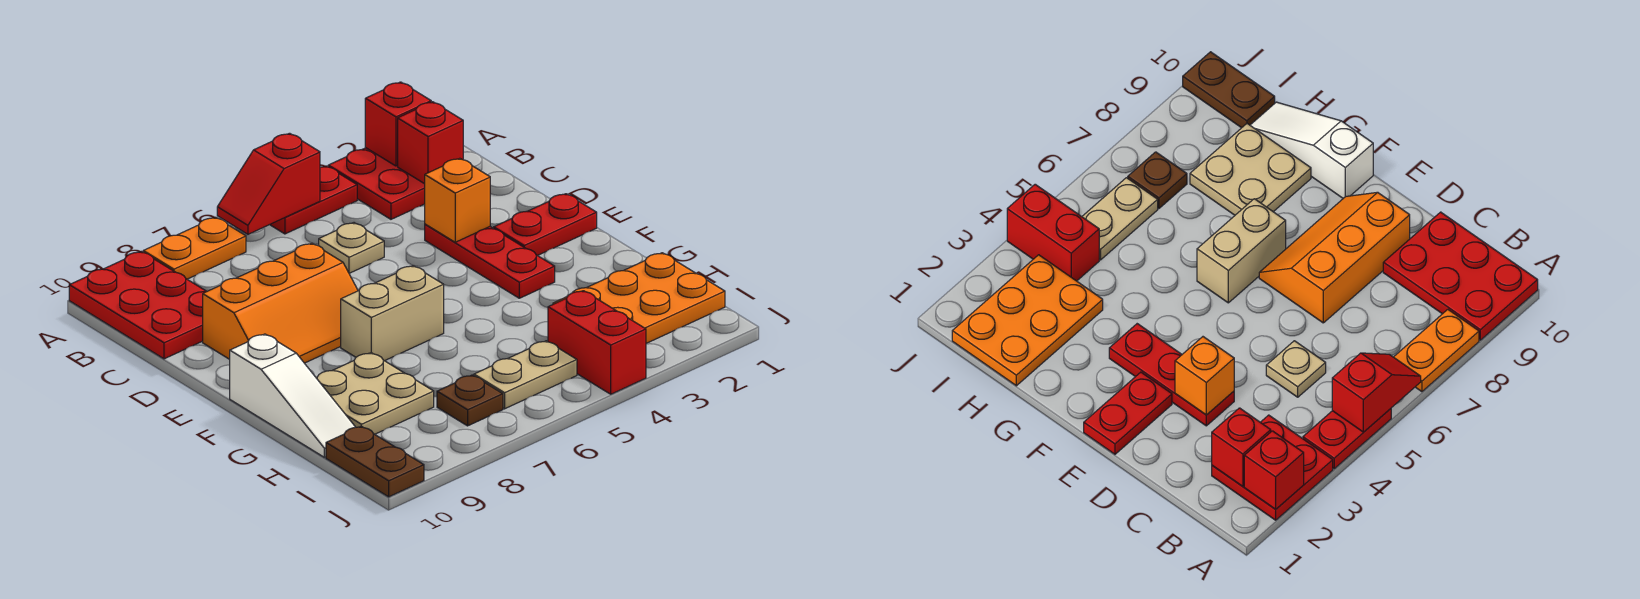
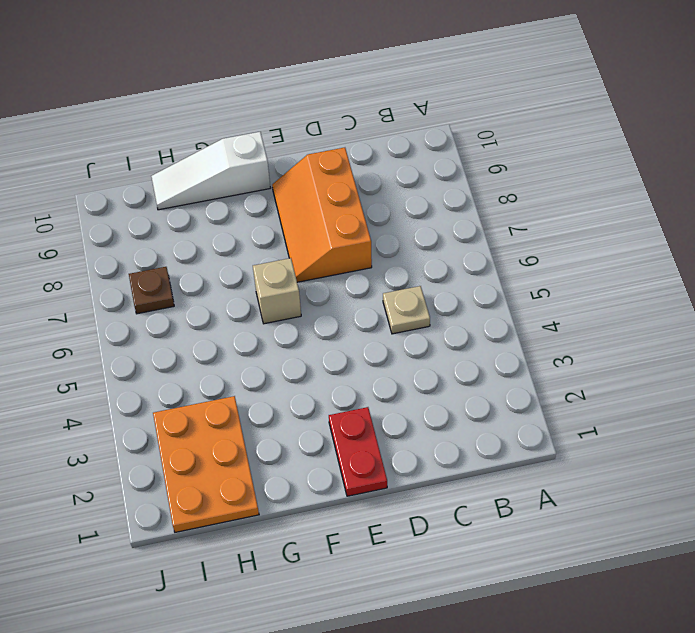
tan 1x1 brick [253,258,301,324] -> tan 1x2 brick [341,266,444,361]
none -> red 2x2 plate [328,148,425,219]
none -> red 1x2 plate [270,166,357,234]
none -> orange 1x2 plate [143,217,246,279]

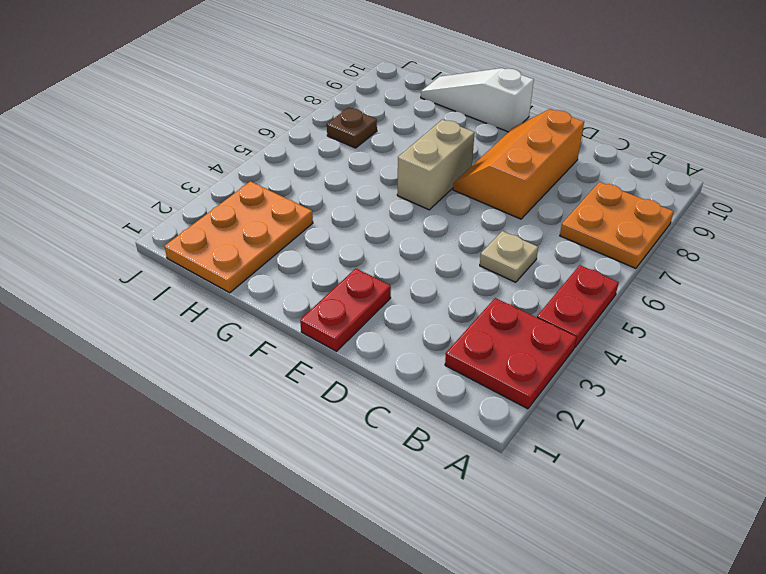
orange 2x2 plate [560,182,674,268] -> orange 1x2 plate [143,217,246,279]
none -> red 2x3 plate [69,252,207,359]
none -> red 1x3 plate [425,224,555,298]
none -> tan 2x2 plate [317,353,434,434]

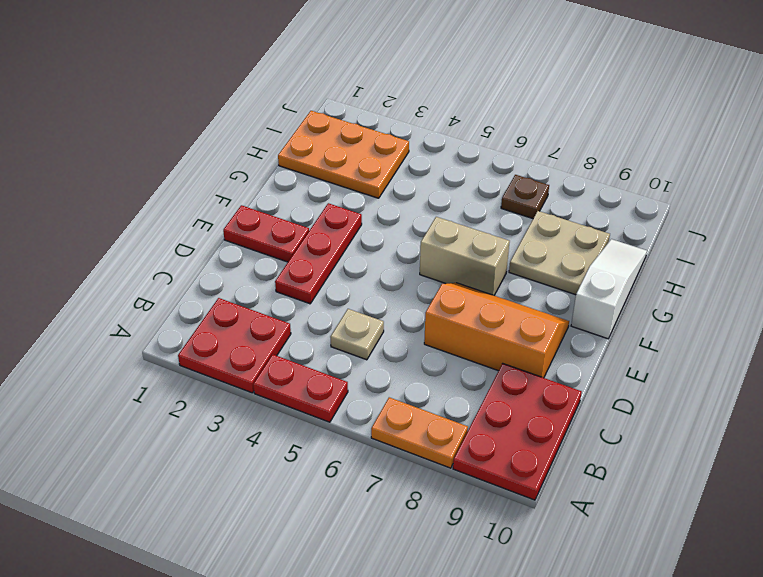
none -> red 1x2 brick [548,291,646,394]
none -> tan 1x2 plate [474,341,577,409]
none -> brown 1x2 plate [326,426,424,497]

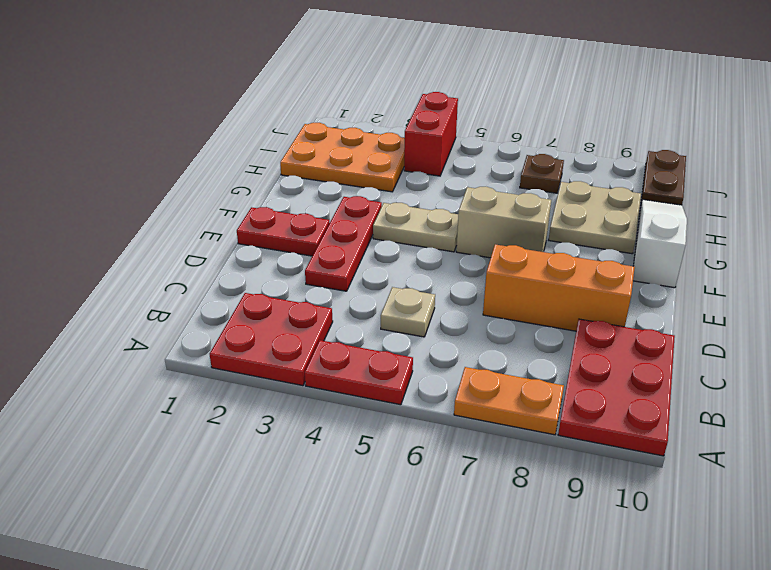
tan 1x2 plate [373,203,458,252] -> tan 1x2 plate moved to [474,341,577,409]
none -> red 1x1 brick [365,82,431,166]
none -> red 1x2 slope [217,133,320,234]
none -> red 1x1 brick [398,102,463,184]

